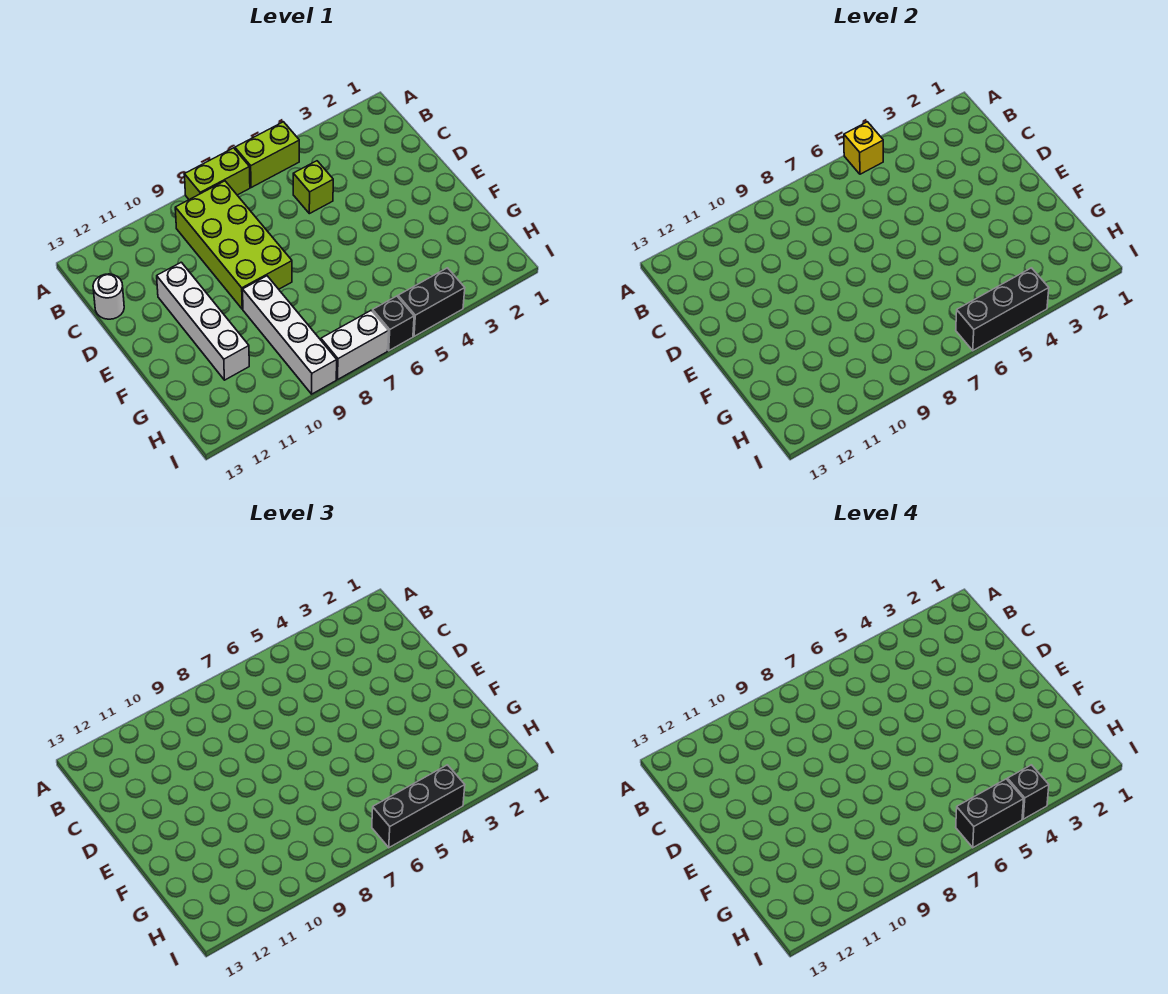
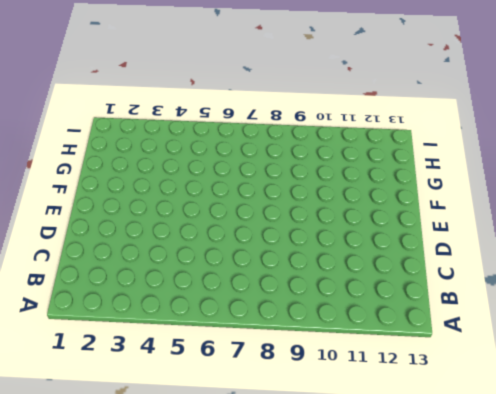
none -> lime 1x2 brick [235,122,299,188]
none -> lime 1x2 brick [184,148,250,200]
none -> lime 2x4 brick [175,181,292,309]

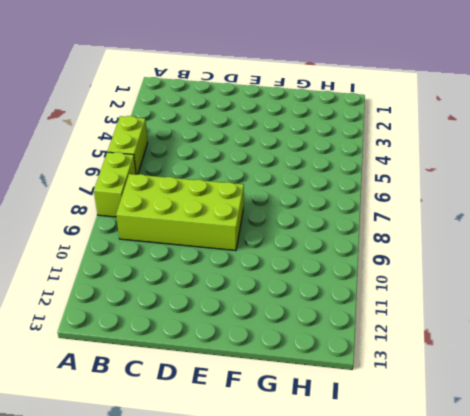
none -> lime 1x1 brick [293,161,333,214]
none -> white 1x1 round brick [93,274,124,319]
none -> white 1x4 brick [157,262,249,380]

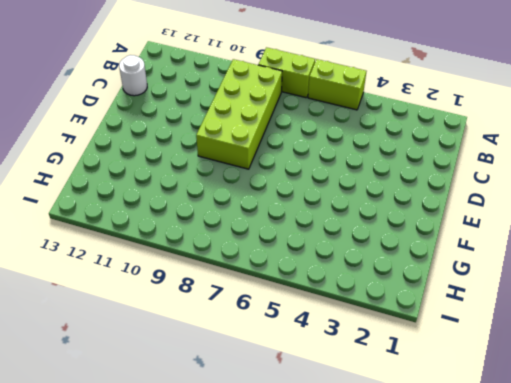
none -> lime 1x1 brick [293,161,333,214]
none -> white 1x4 brick [157,262,249,380]
none -> white 1x4 brick [243,276,337,394]

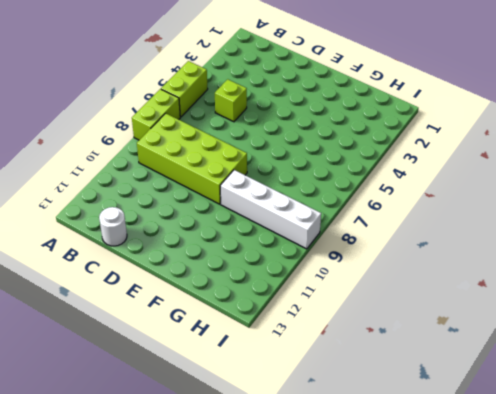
none -> white 1x4 brick [157,262,249,380]
none -> black 1x2 brick [398,268,465,336]
none -> black 1x1 brick [373,296,414,351]

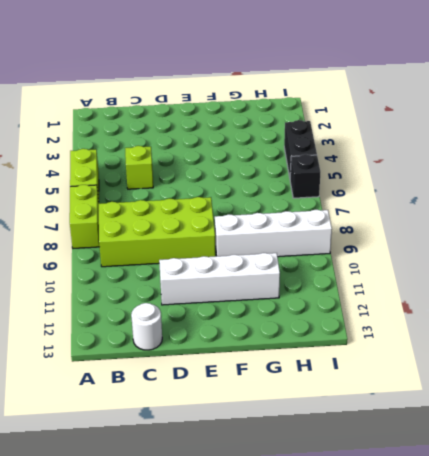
none -> white 1x2 brick [321,310,389,379]
none -> yellow 1x1 brick [844,122,883,174]
none -> black 1x3 brick [956,268,1049,351]

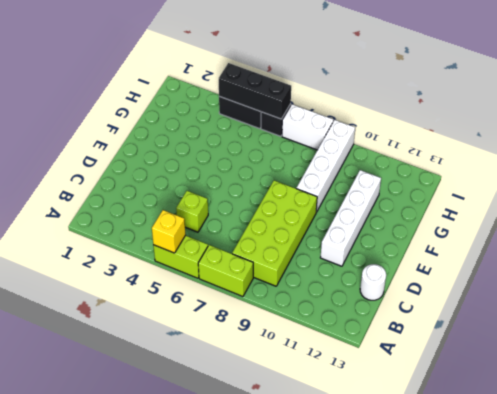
none -> black 1x3 brick [372,765,465,848]
none -> black 1x1 brick [1007,765,1049,819]
none -> black 1x2 brick [956,779,1024,848]

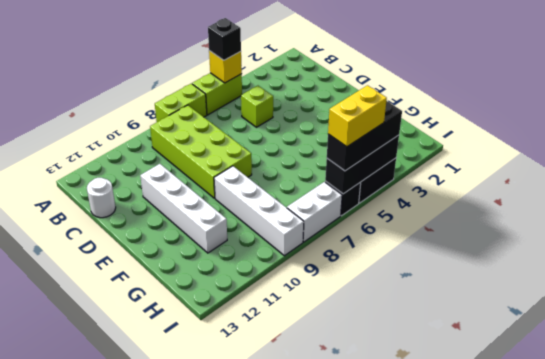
black 1x1 brick [208,18,241,60] -> black 1x1 brick moved to [1007,765,1049,819]
yellow 1x2 brick [328,85,387,147] -> black 1x2 brick [956,779,1024,848]

